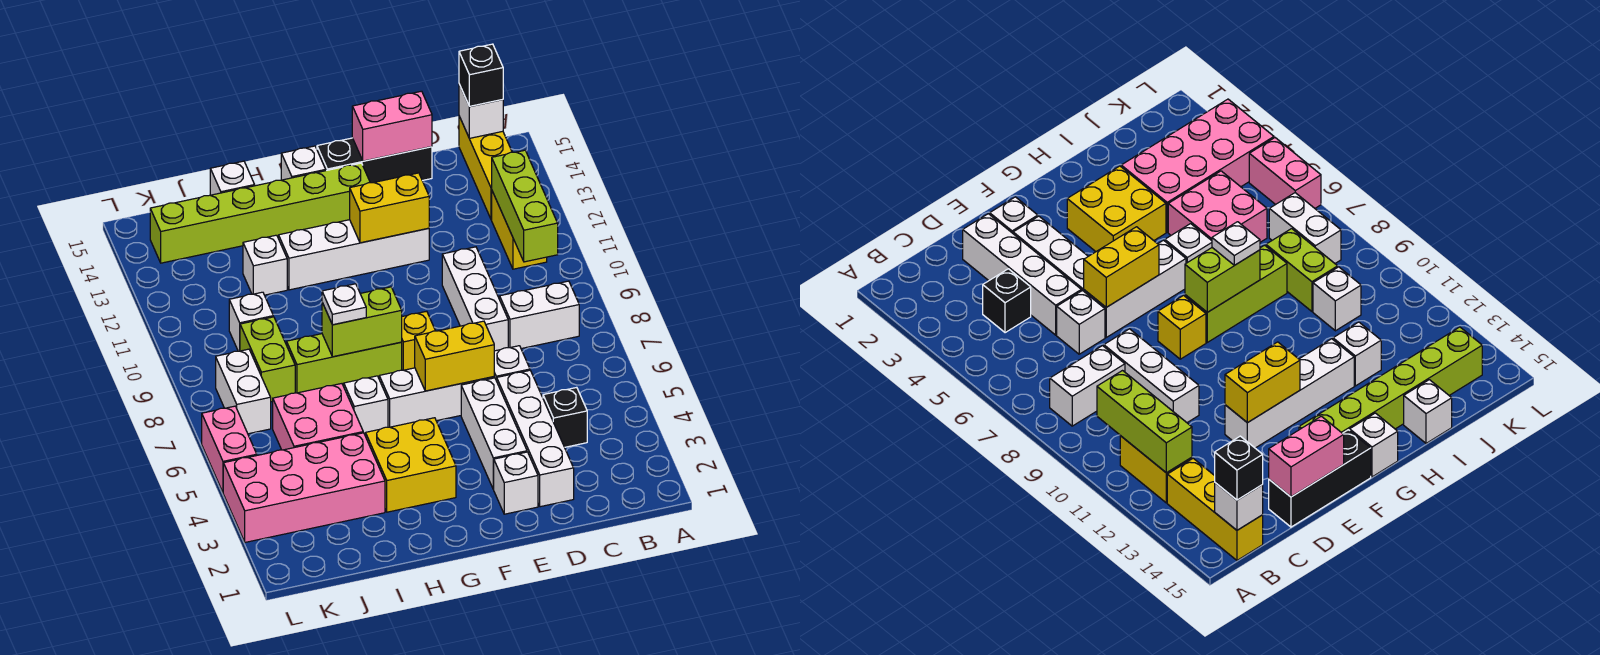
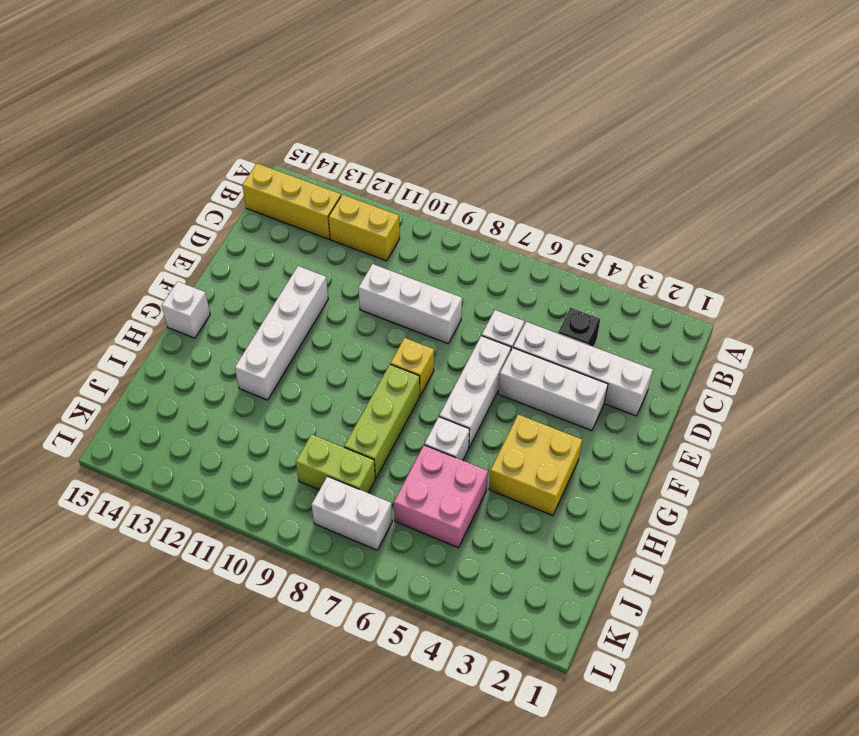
none -> white 1x2 brick [500,281,579,349]
none -> black 1x3 brick [317,138,432,183]
none -> white 1x1 brick [493,452,538,514]
none -> lime 1x6 brick [150,163,370,263]

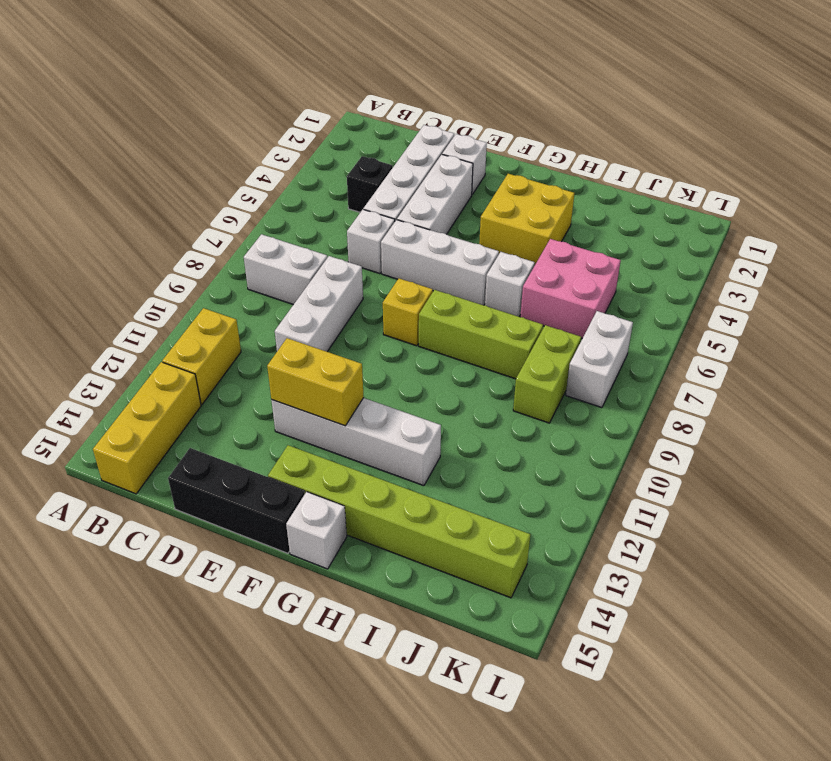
none -> pink 2x4 brick [223,433,385,542]
none -> white 1x1 brick [243,235,287,295]
none -> white 1x1 brick [210,161,255,195]
none -> white 1x1 brick [229,292,273,351]

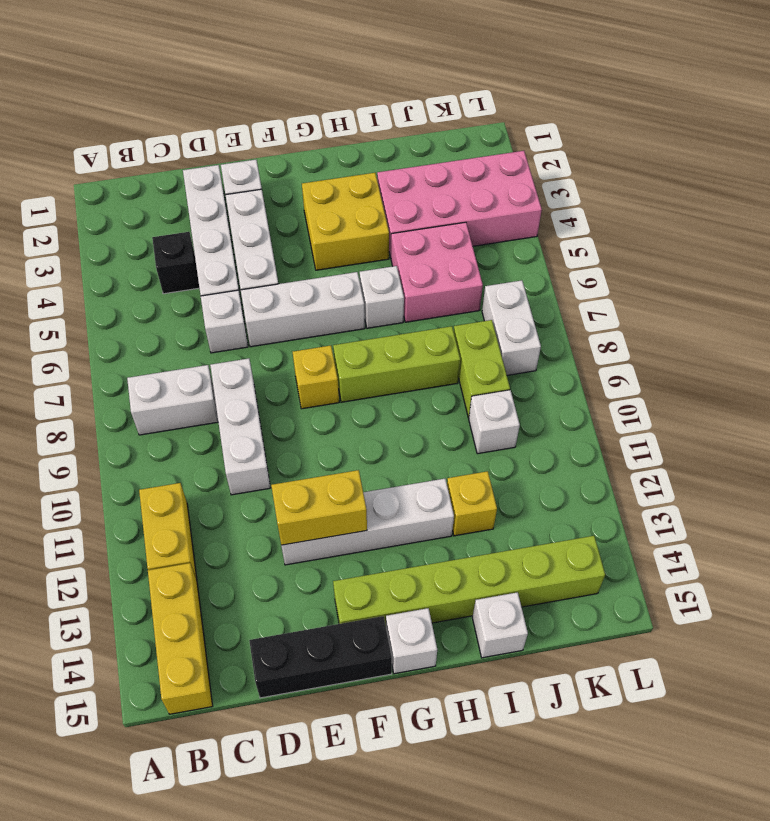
yellow 1x1 brick [447,471,497,536] -> white 1x1 brick [243,235,287,295]
none -> pink 1x2 brick [202,406,257,492]
none -> lime 1x3 brick [492,150,558,262]
none -> white 1x1 brick [459,84,503,138]
none -> pink 1x2 brick [352,91,432,161]

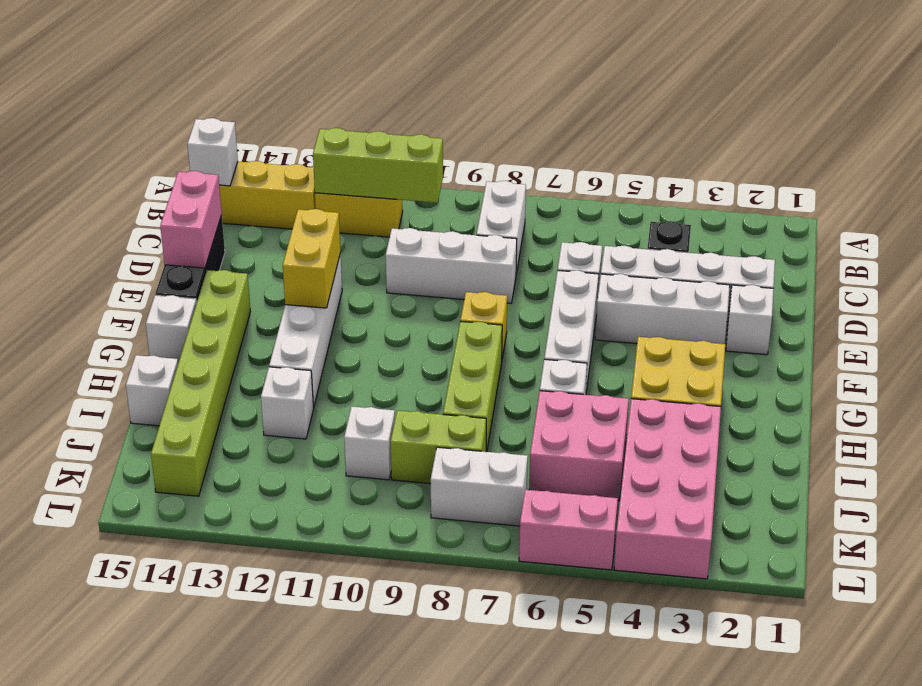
none -> yellow 1x2 brick [415,321,494,391]
none -> lime 1x2 brick [322,287,402,357]
none -> black 1x1 brick [459,44,503,106]
none -> white 1x1 plate [322,284,366,325]

